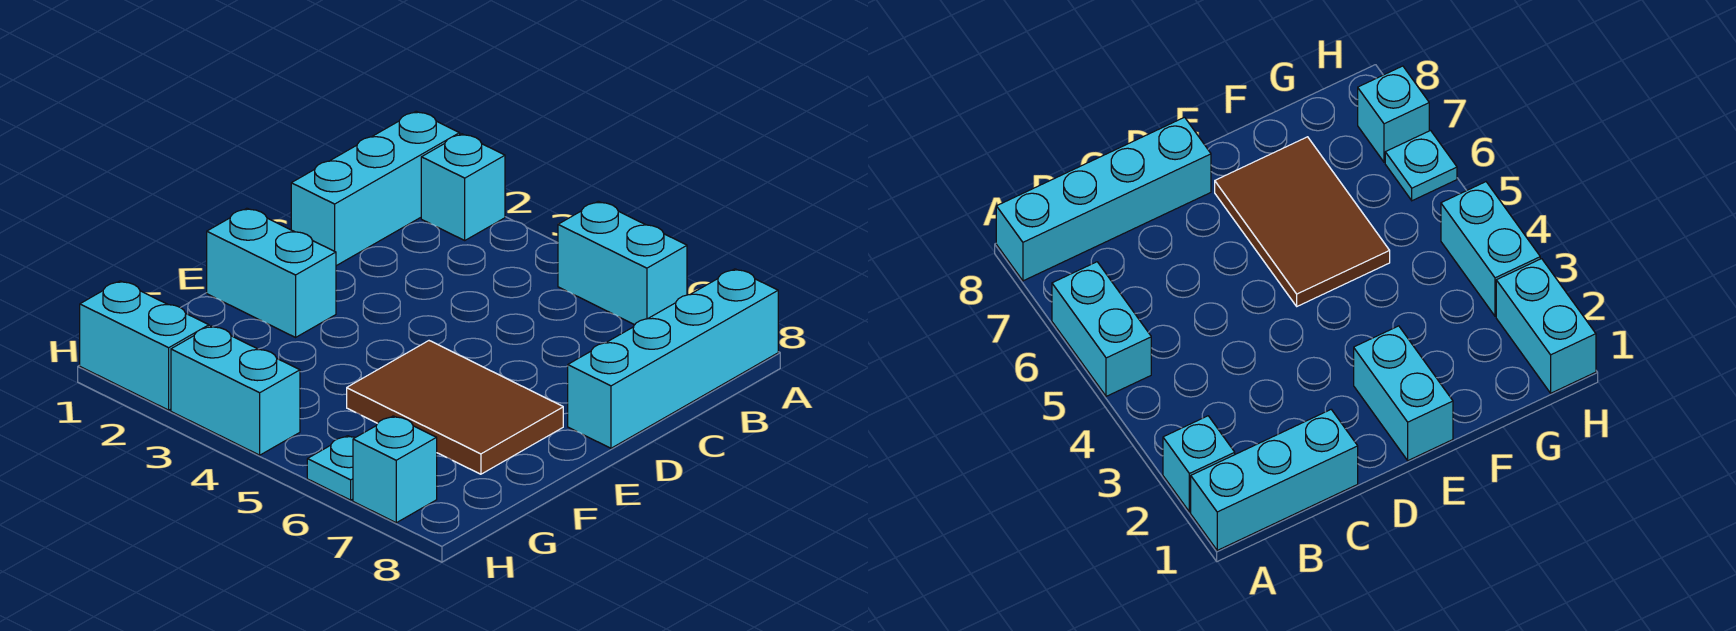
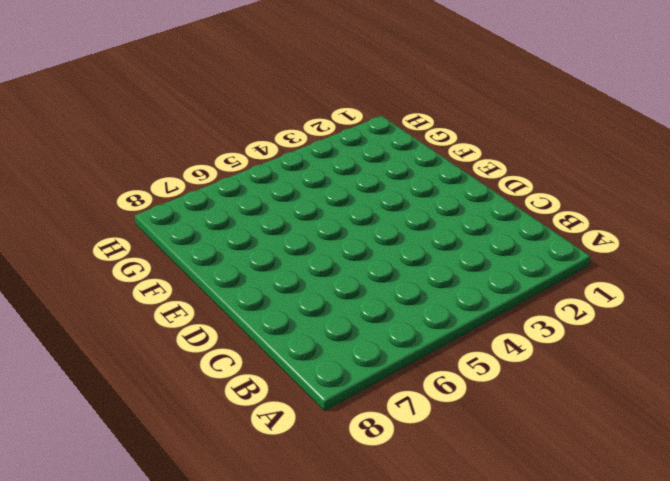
none -> cyan 1x3 brick [291,111,460,266]
none -> cyan 1x1 brick [421,134,505,240]

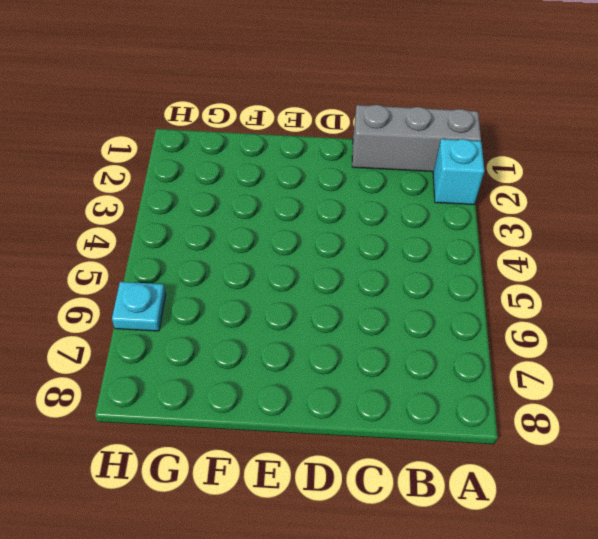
grey 1x3 brick [352,105,481,172] -> cyan 1x3 brick [291,111,460,266]
none -> cyan 1x2 brick [558,201,687,325]
none -> cyan 1x4 brick [568,269,778,448]

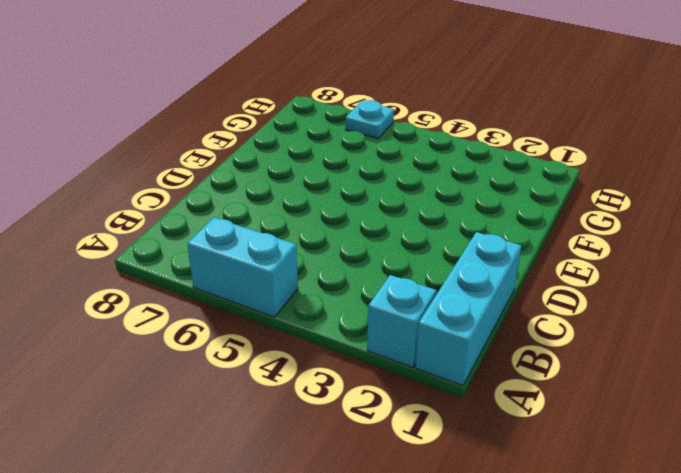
none -> cyan 1x4 brick [568,269,778,448]
none -> cyan 1x2 brick [207,208,336,337]

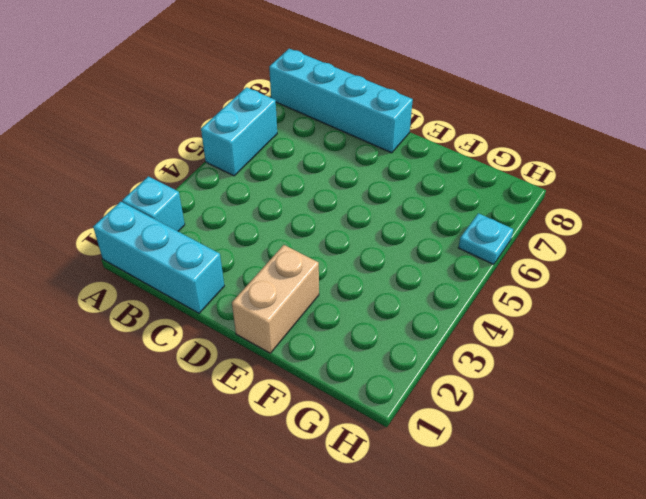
tan 1x2 brick [232,245,319,353] -> cyan 1x2 brick [207,208,336,337]
none -> brown 2x3 tile [347,341,563,474]
none -> cyan 1x2 brick [80,281,209,410]

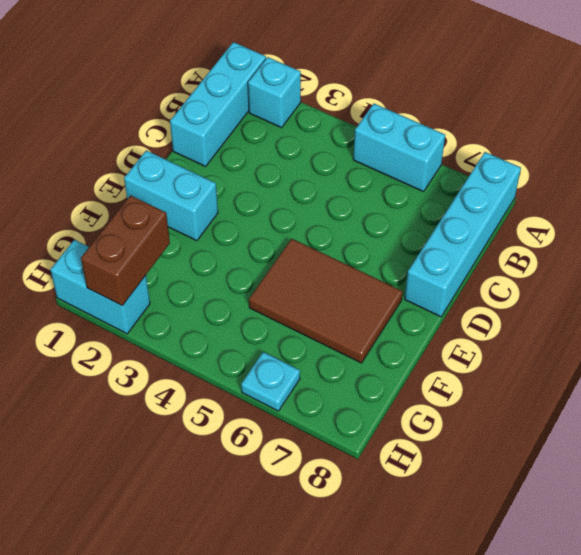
brown 1x2 brick [81,195,170,306] -> none
none -> cyan 1x2 brick [171,326,300,455]
none -> cyan 1x1 brick [353,416,437,523]

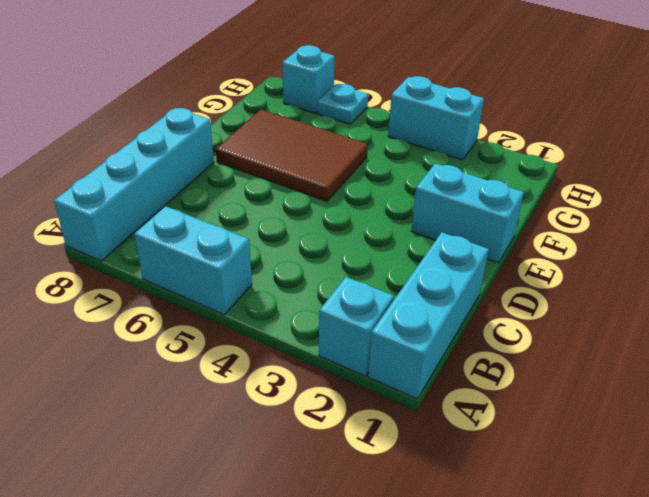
none -> cyan 1x2 brick [80,281,209,410]

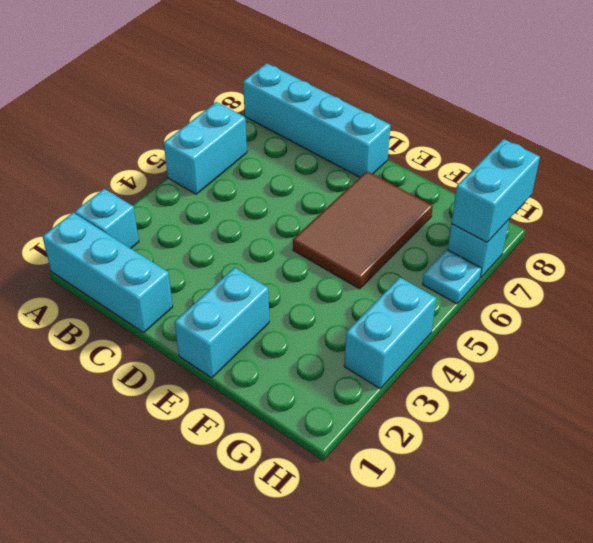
cyan 1x2 brick [451,139,540,242] -> cyan 1x2 brick moved to [80,281,209,410]

